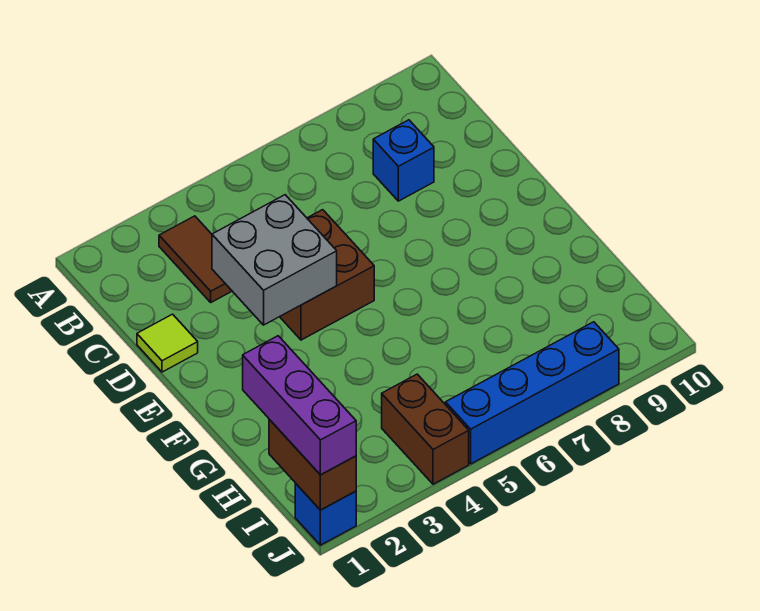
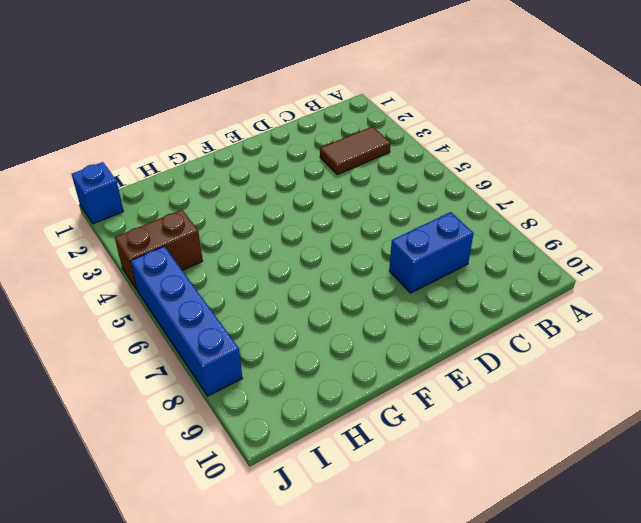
blue 1x2 brick [389,212,474,293] -> blue 1x1 brick [373,120,434,201]
none -> lime 1x1 tile [137,314,198,372]
none -> brown 2x2 brick [280,210,374,340]

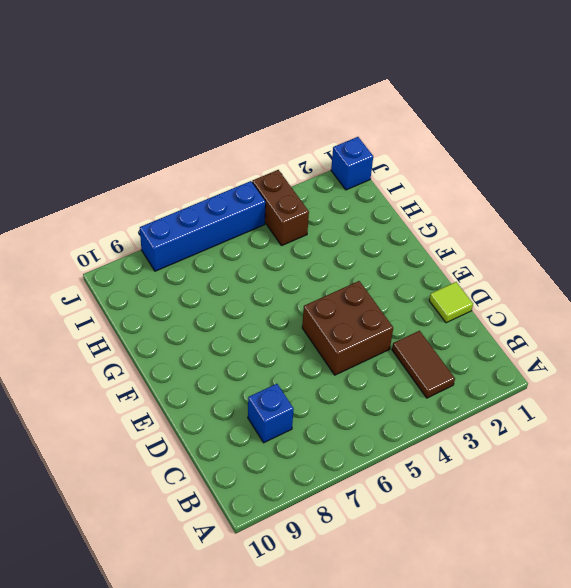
none -> grey 2x2 brick [212,195,337,325]
none -> brown 1x2 brick [269,419,356,510]

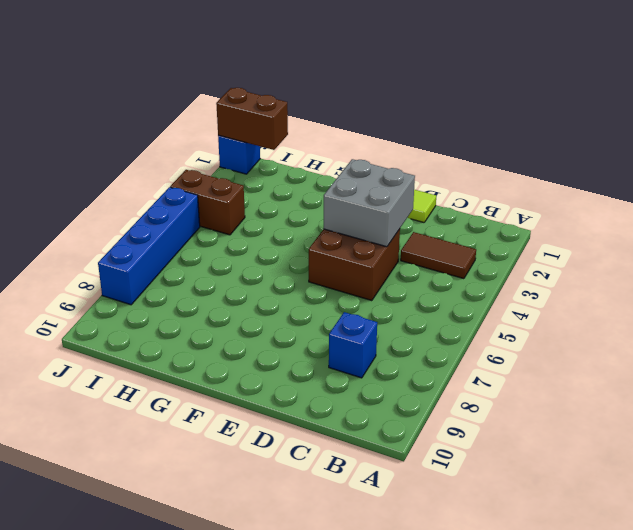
none -> purple 1x3 brick [243,336,356,475]

